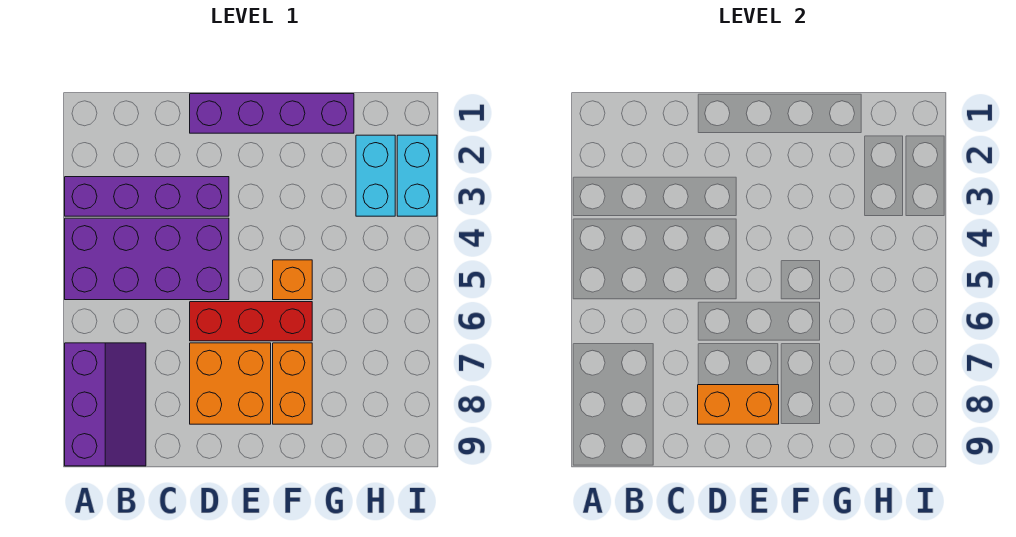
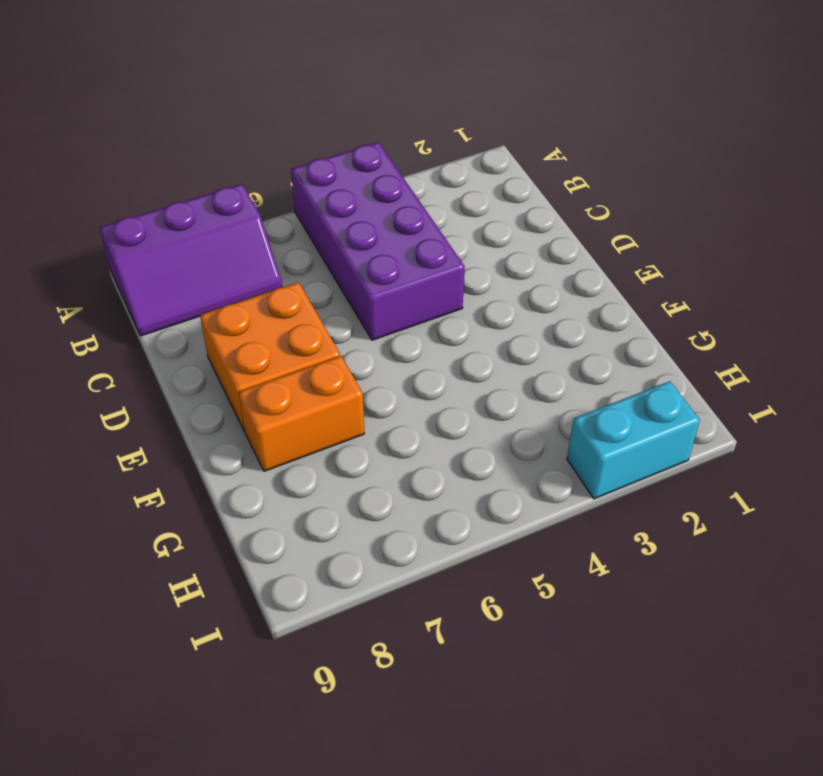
none -> purple 1x4 brick [65,177,229,216]
none -> purple 1x4 brick [190,94,354,133]

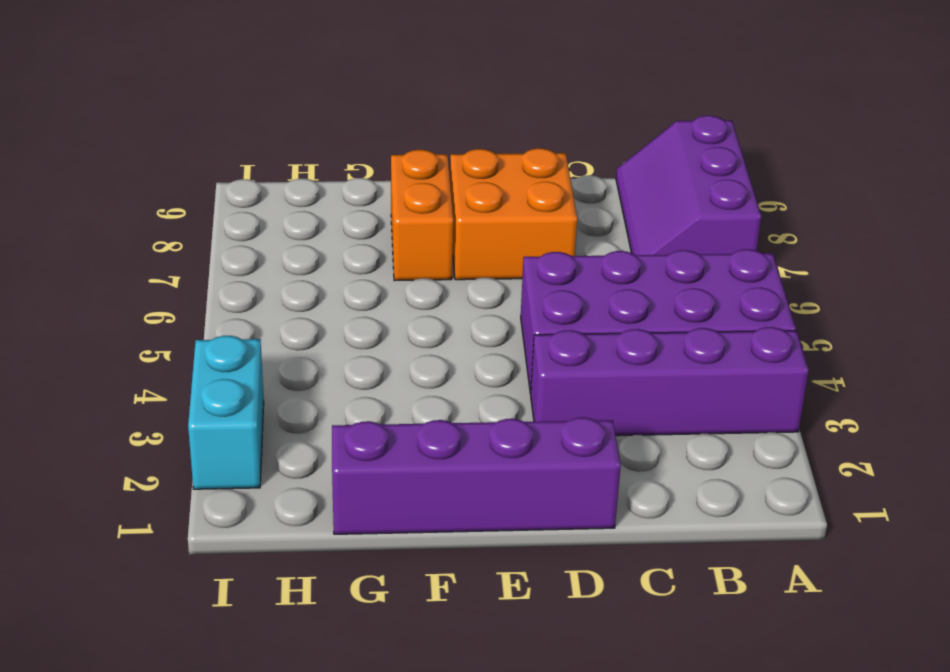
none -> red 1x3 brick [190,302,312,341]
none -> orange 1x1 brick [273,260,312,300]

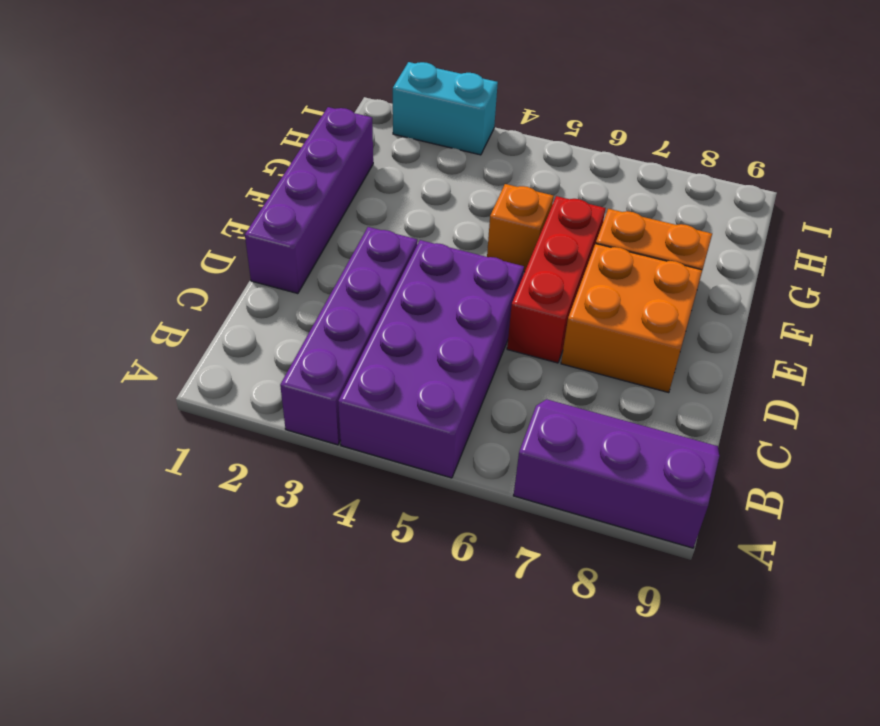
none -> cyan 1x2 brick [356,135,395,216]
none -> orange 1x2 brick [698,385,779,424]

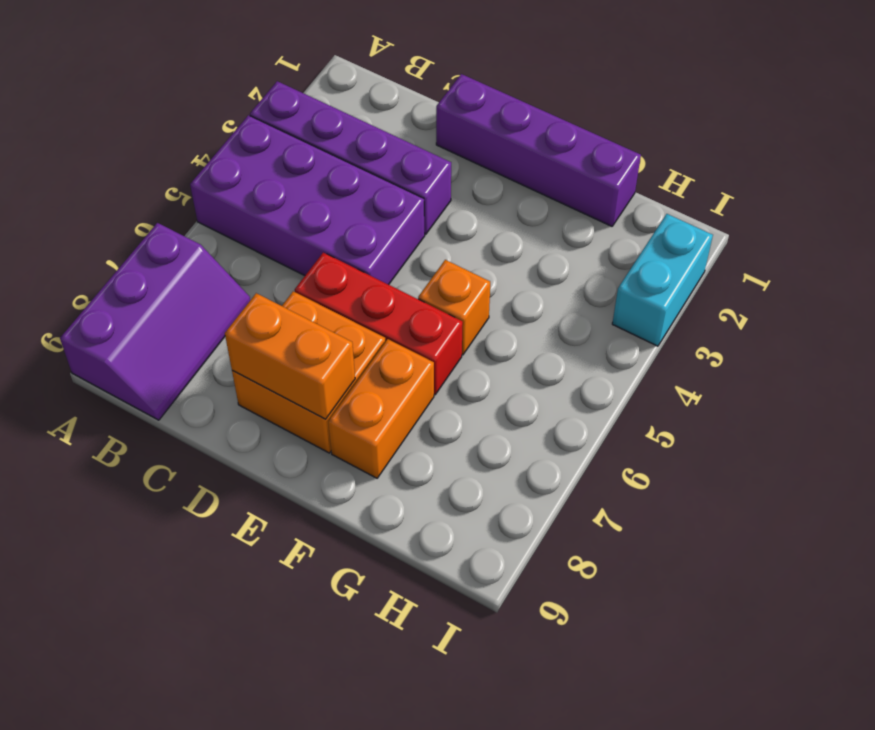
none -> cyan 1x2 brick [356,135,395,216]

